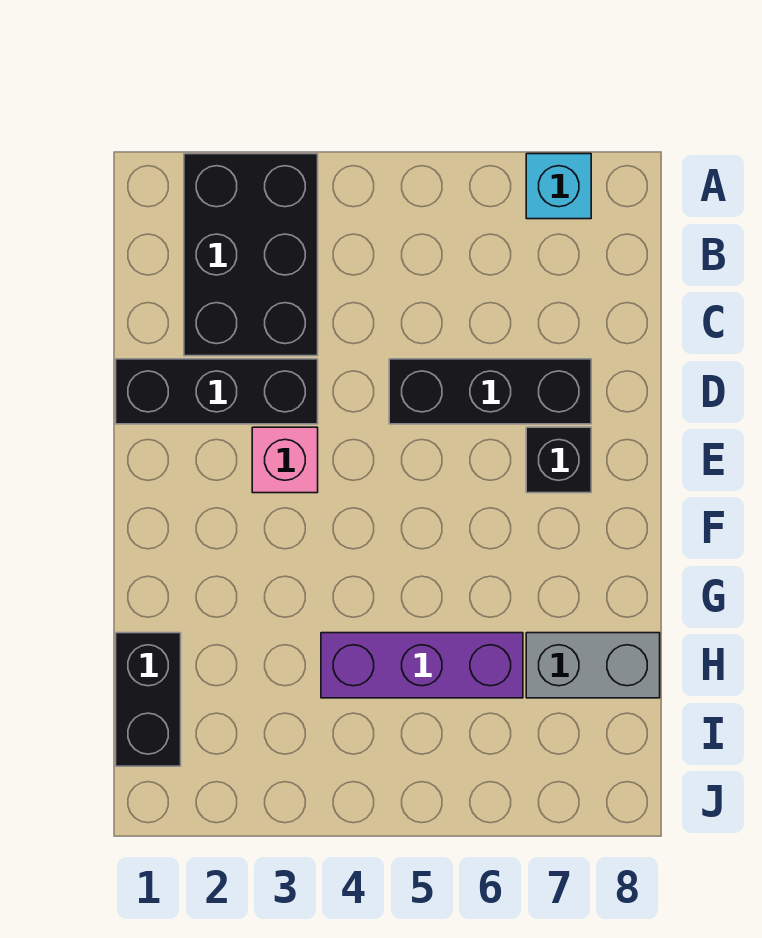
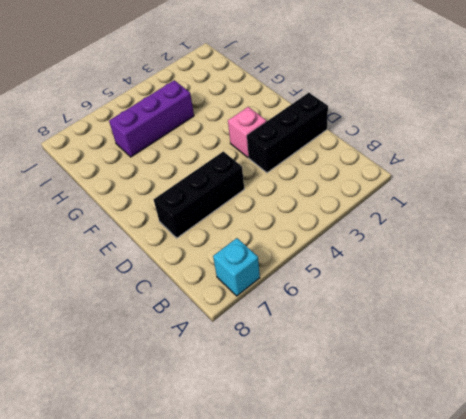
none -> black 2x3 brick [184,154,318,356]
none -> black 1x1 brick [526,427,591,493]

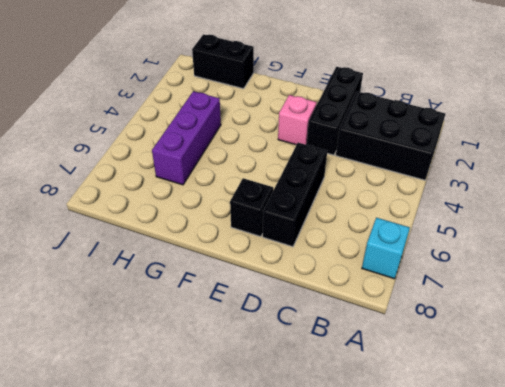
none -> grey 1x2 brick [526,633,660,698]

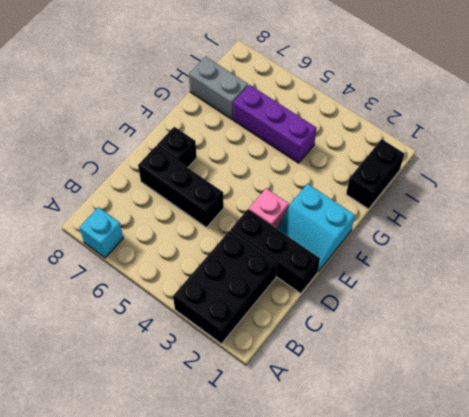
cyan 2x2 slope [277,184,355,272] -> none

